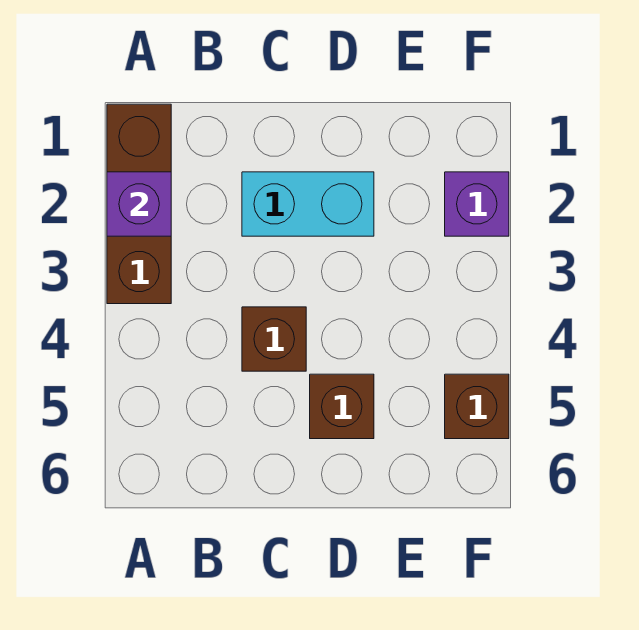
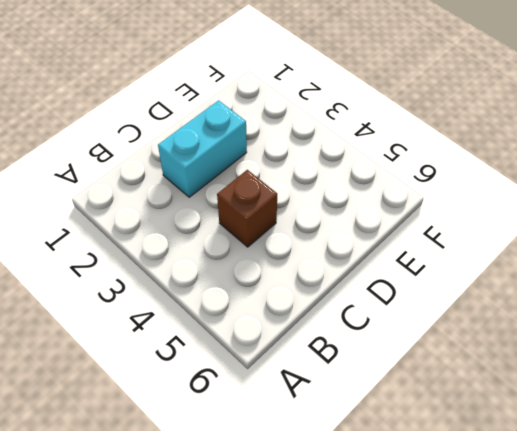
none -> brown 1x3 brick [107,104,171,304]
none -> brown 1x1 brick [310,374,374,439]

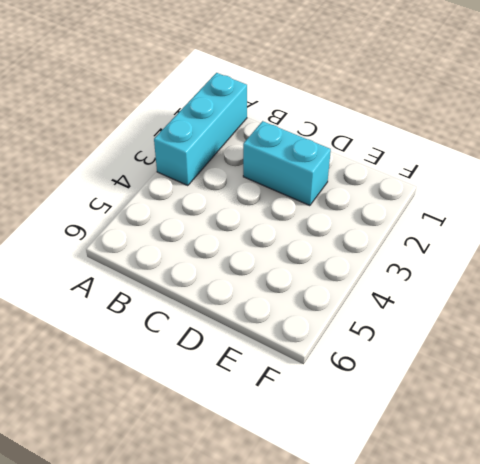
cyan 1x3 brick [154,73,247,186] -> brown 1x3 brick [107,104,171,304]
none -> brown 1x1 brick [242,307,306,371]
none -> brown 1x1 brick [310,374,374,439]

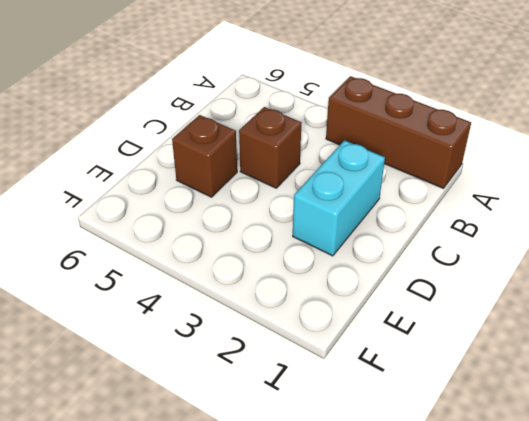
none -> purple 1x1 brick [445,172,509,236]
none -> brown 1x1 brick [445,374,509,439]

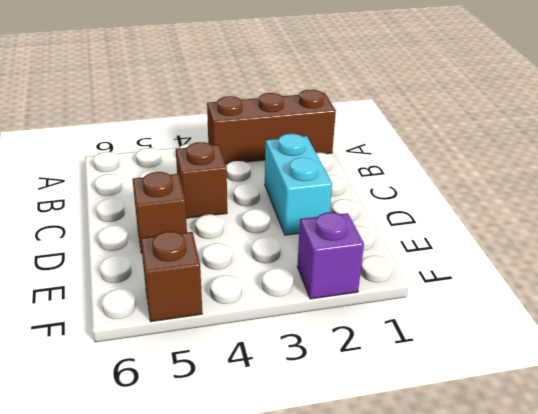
none -> purple 1x1 brick [107,172,171,236]

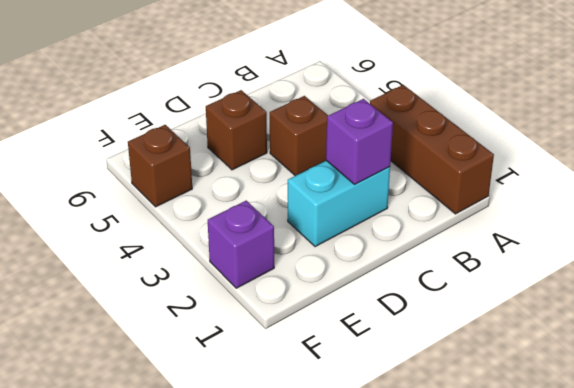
purple 1x1 brick [326,99,393,184] -> purple 1x1 brick moved to [107,172,171,236]

